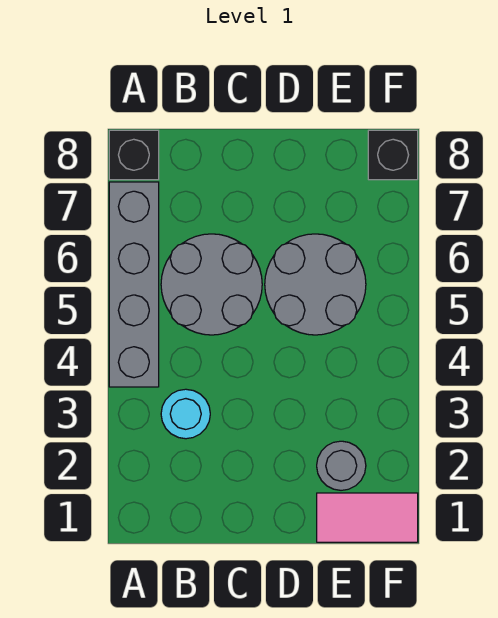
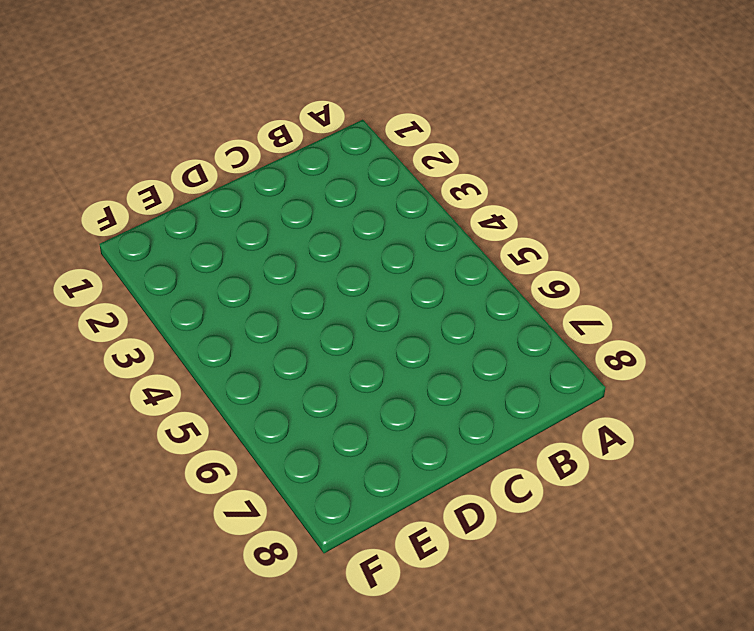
none -> grey 1x4 brick [109,182,159,387]
none -> black 1x1 brick [109,130,159,180]

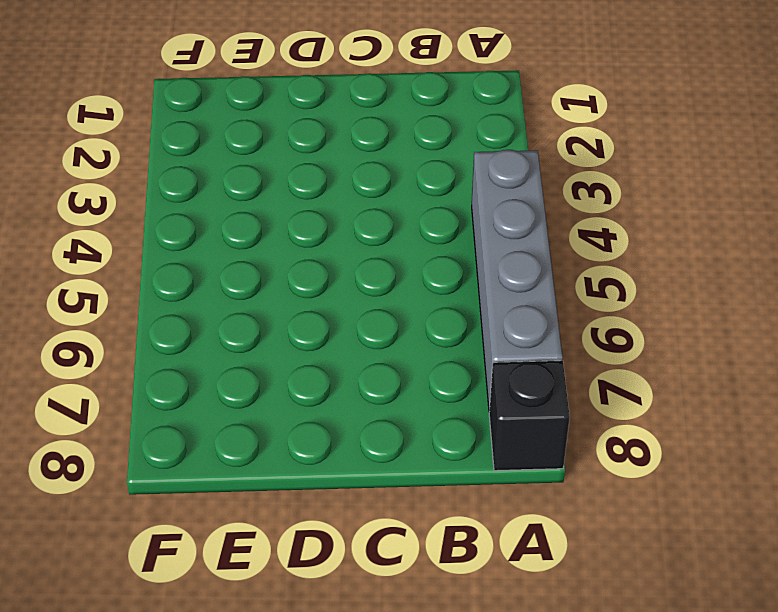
none -> cyan 1x1 round brick [161,389,210,439]
none -> grey 2x2 round brick [161,234,262,335]

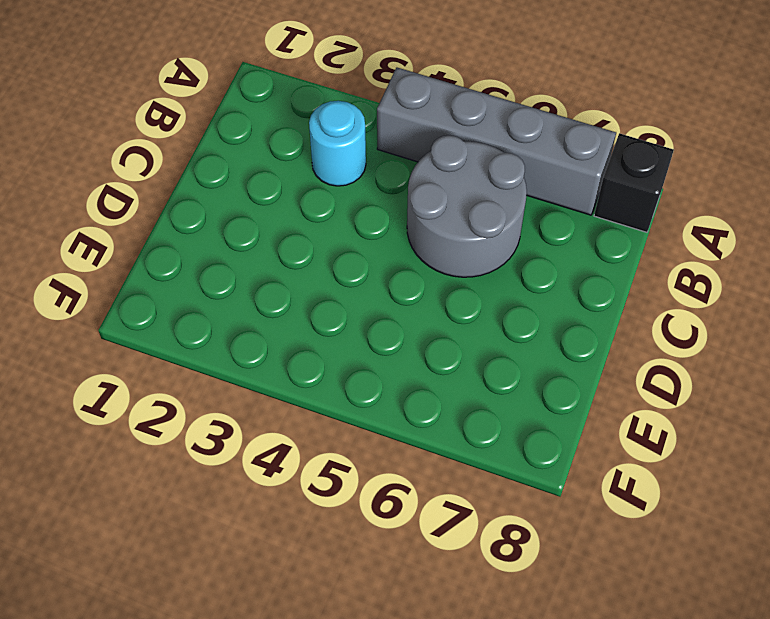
none -> grey 2x2 round brick [265,234,366,335]
none -> pink 1x2 tile [317,493,418,542]

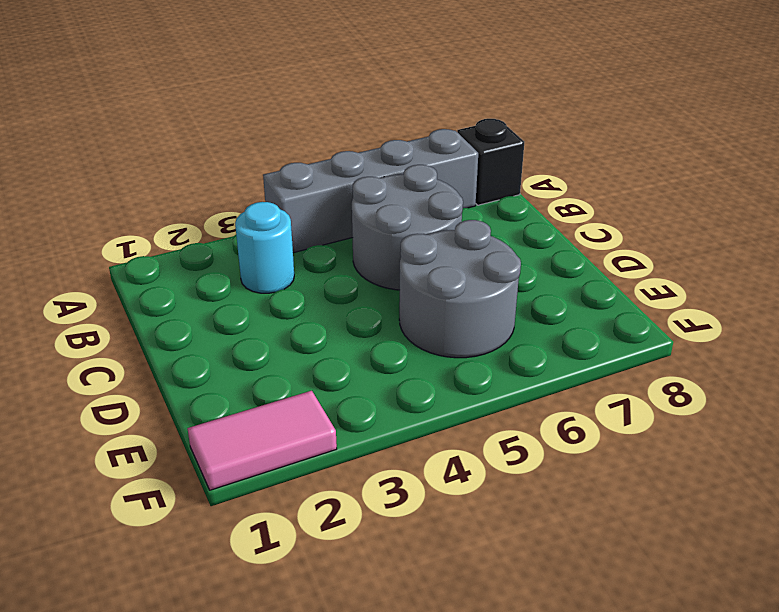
pink 1x2 tile [187,391,337,490] -> pink 1x2 tile turned to [317,493,418,542]
none -> grey 1x1 round brick [317,441,366,490]
none -> black 1x1 brick [368,130,418,180]

